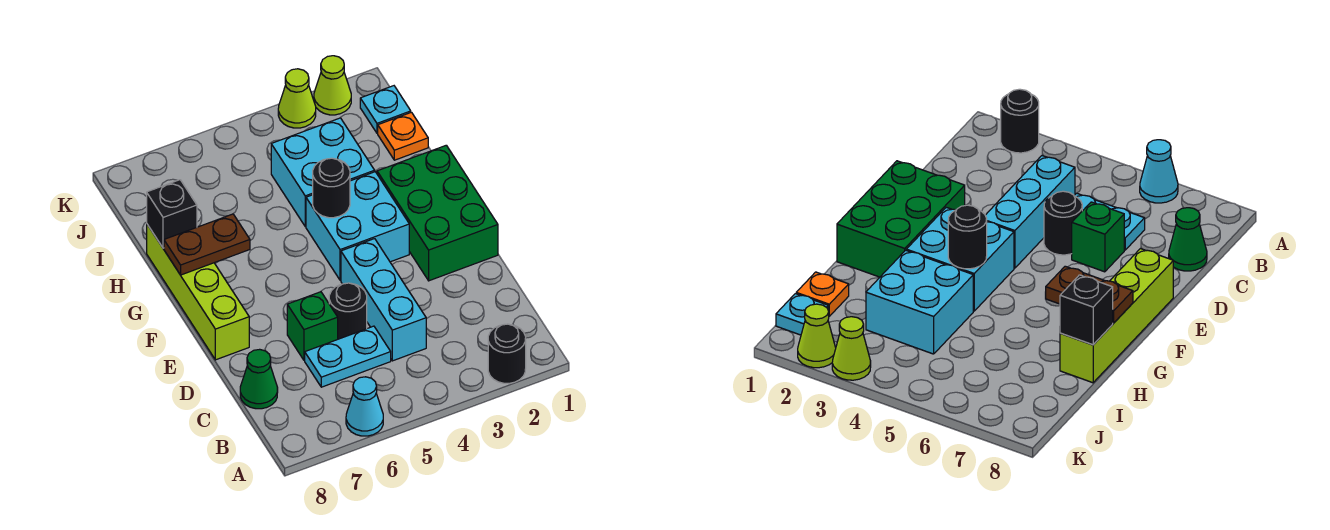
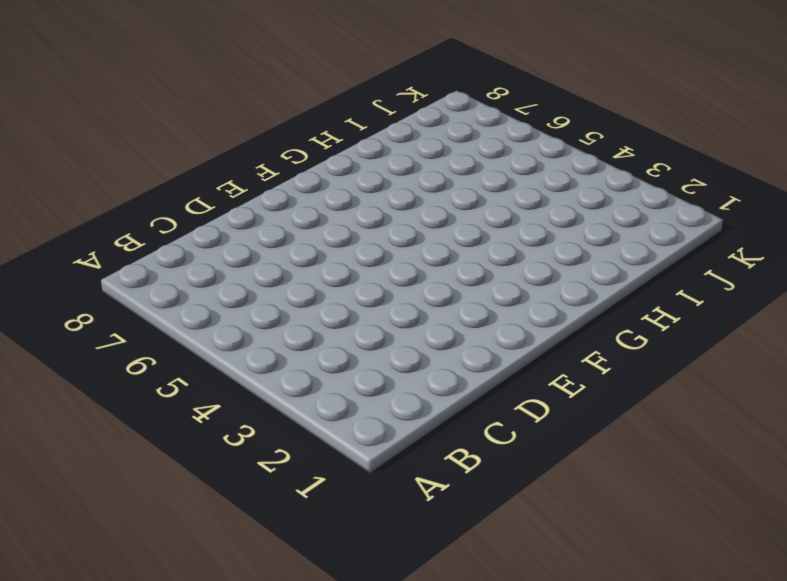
none -> black 1x1 round brick [488,324,526,383]
none -> cyan 1x1 cone [346,377,383,436]
none -> cyan 1x3 brick [341,239,426,361]

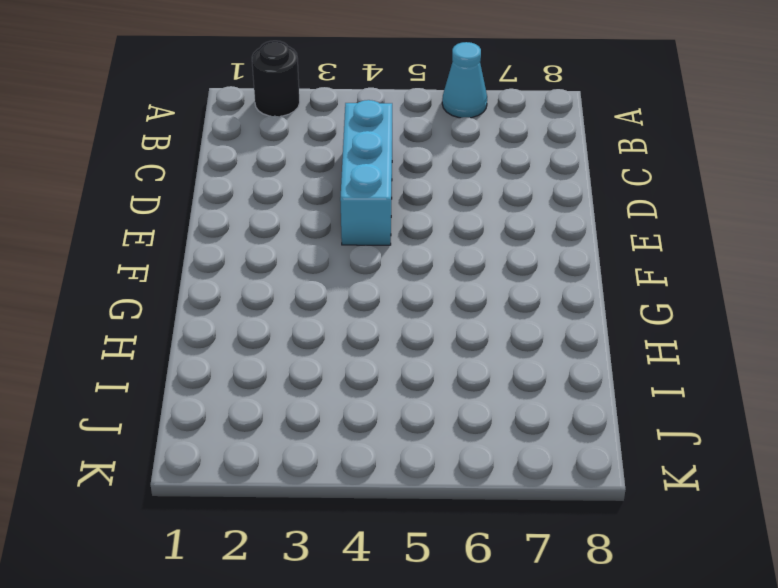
none -> cyan 1x2 plate [305,326,391,387]
none -> green 1x1 cone [240,349,278,409]
none -> black 1x1 round brick [329,283,367,339]

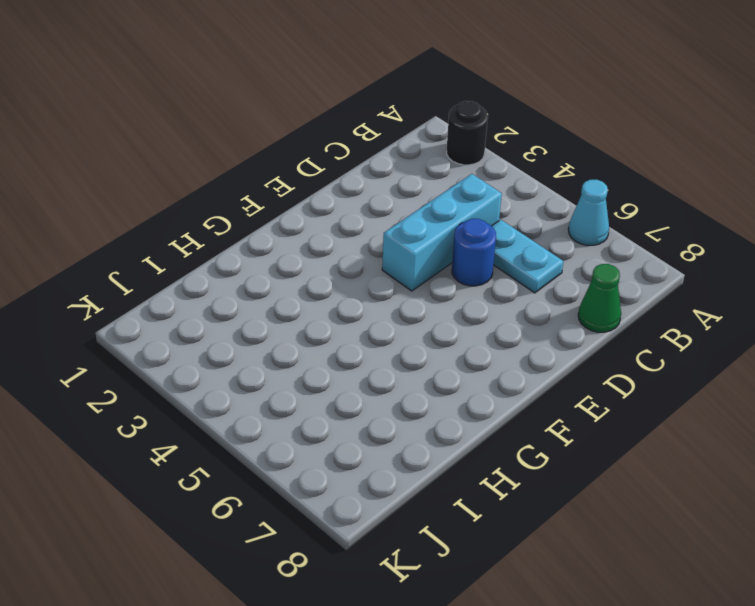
blue 1x1 round brick [452,219,496,286] -> black 1x1 round brick [329,283,367,339]
none -> green 1x1 brick [287,292,338,360]
none -> green 2x3 brick [377,145,498,281]
none -> lime 1x4 brick [147,224,249,360]

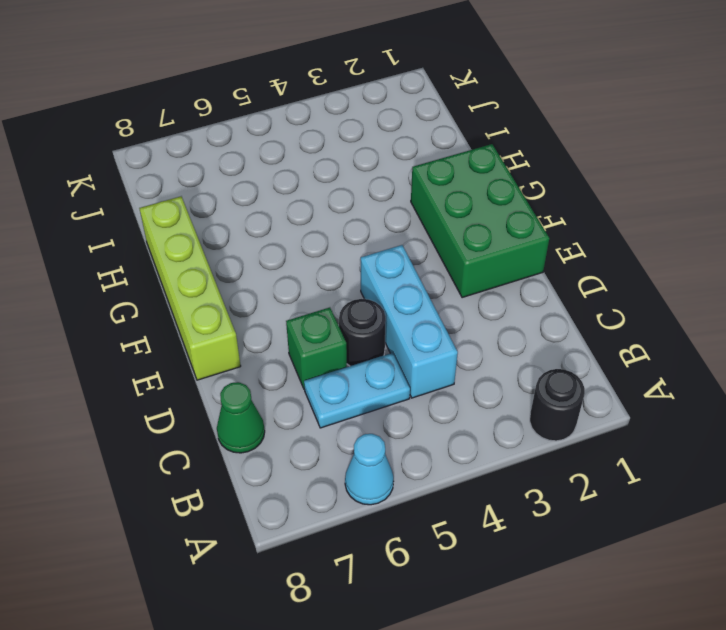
none -> cyan 2x2 brick [306,172,409,280]
none -> cyan 2x2 brick [271,118,375,227]
none -> orange 1x1 plate [378,112,428,160]

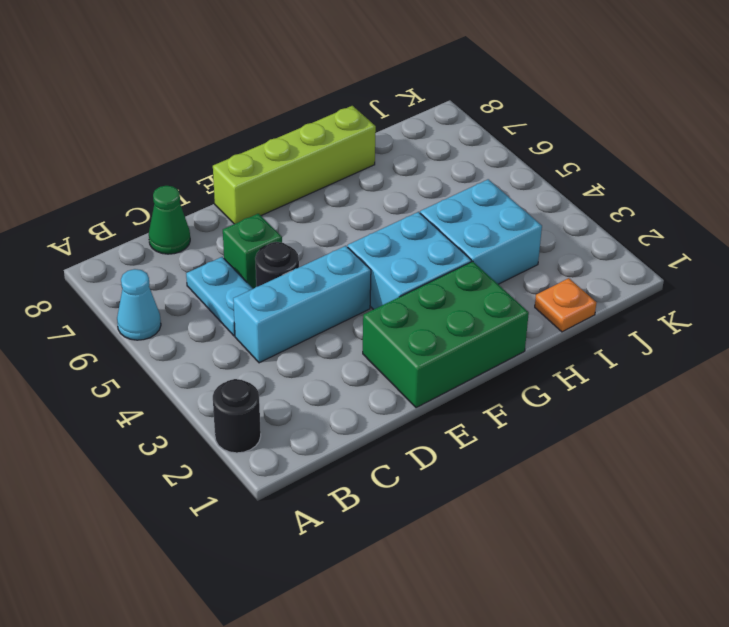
none -> cyan 1x1 plate [360,86,411,133]
none -> lime 1x1 cone [314,56,351,115]
none -> lime 1x1 cone [278,69,316,128]

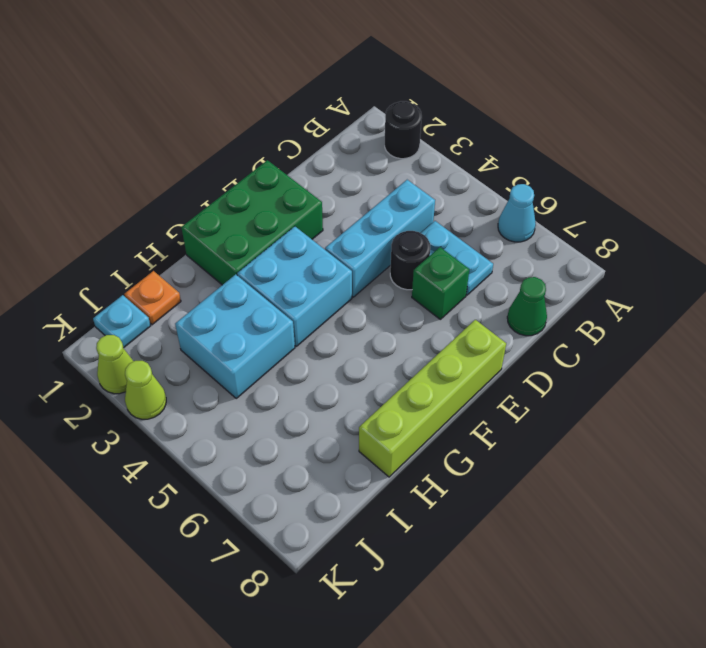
none -> black 1x1 round brick [313,158,350,218]
none -> brown 1x2 plate [164,214,250,275]
none -> black 1x1 brick [147,180,197,248]

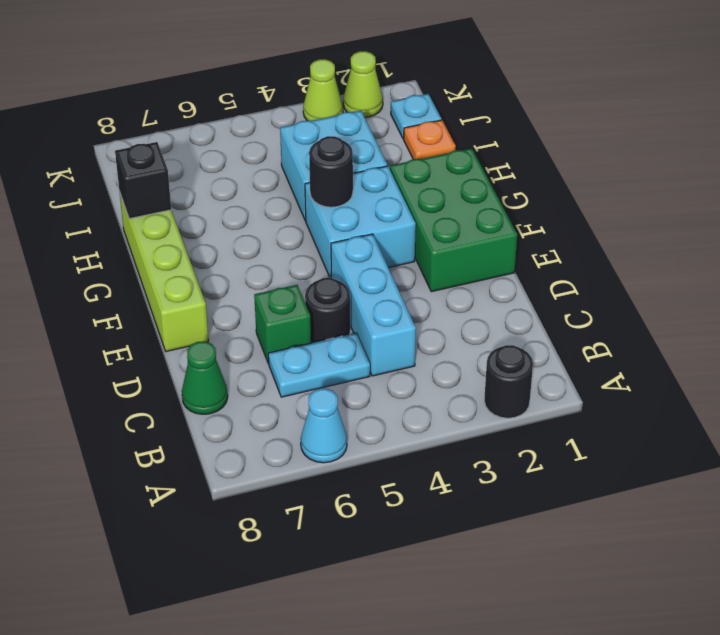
none -> brown 1x2 plate [164,214,250,275]

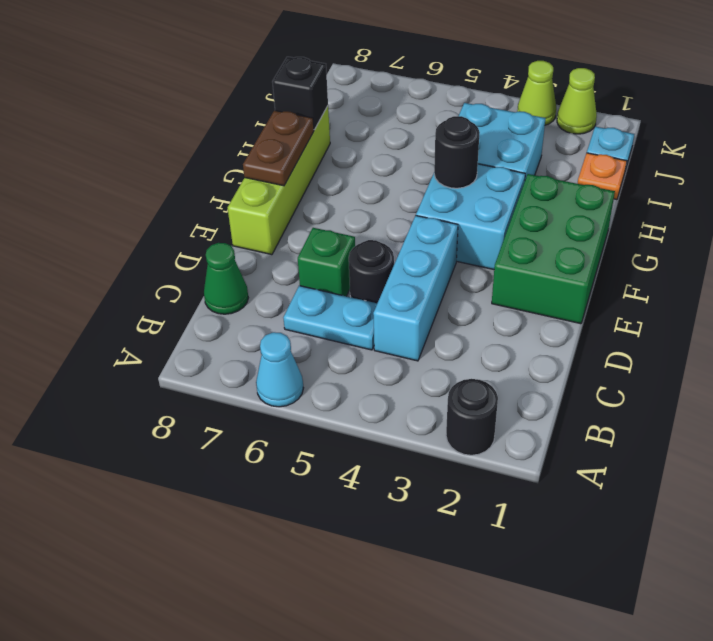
brown 1x2 plate [243,110,314,186] -> brown 1x2 plate turned to [164,214,250,275]

